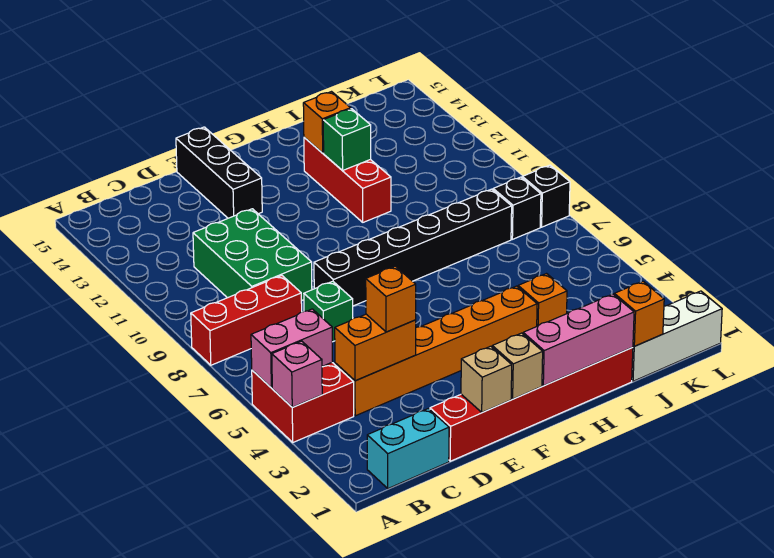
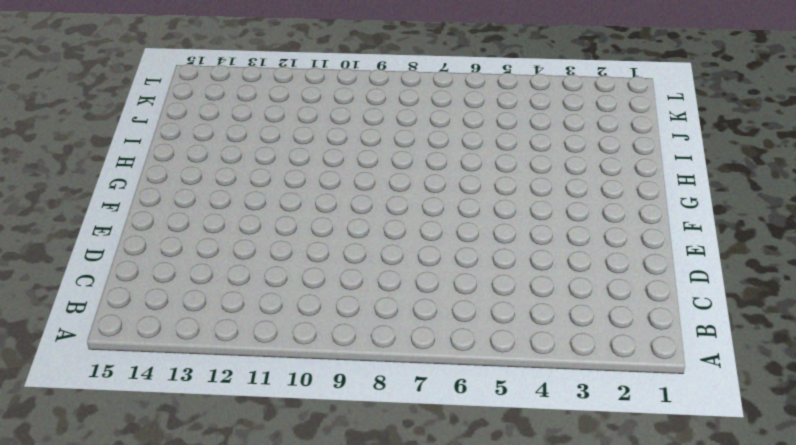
none -> red 2x2 brick [252,362,354,442]
none -> red 1x3 brick [191,276,302,365]
none -> cyan 1x2 brick [367,409,449,489]

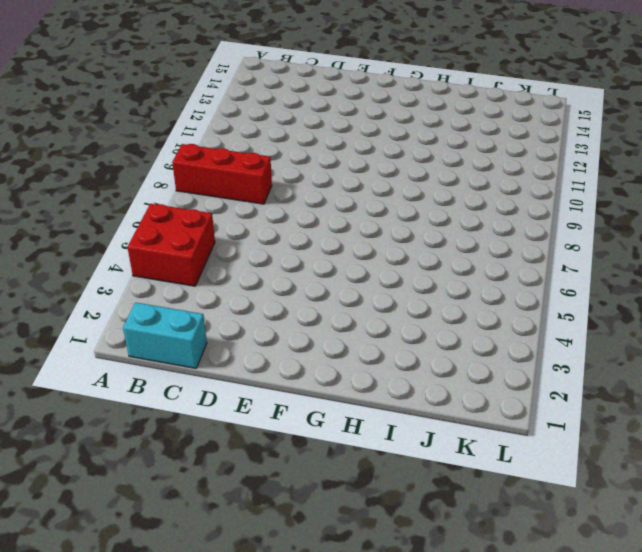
none -> orange 1x6 brick [335,286,537,416]
none -> green 2x3 brick [193,209,312,301]
none -> red 1x6 brick [430,347,633,461]

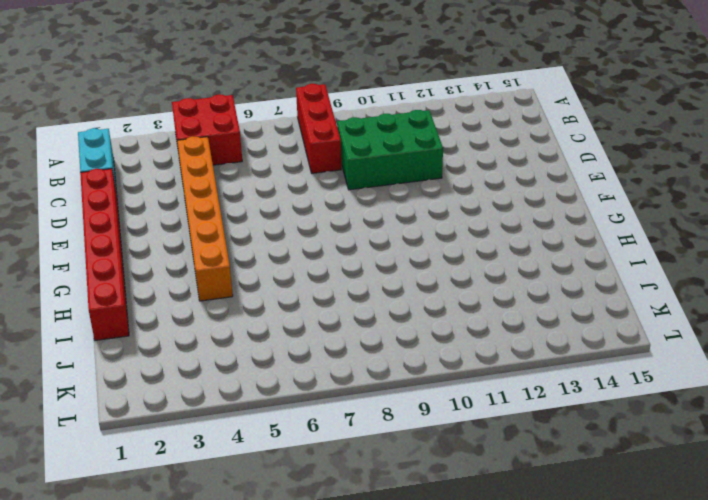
none -> green 1x1 brick [304,281,353,342]
none -> black 1x6 brick [314,189,512,306]
none -> black 1x3 brick [176,127,262,218]

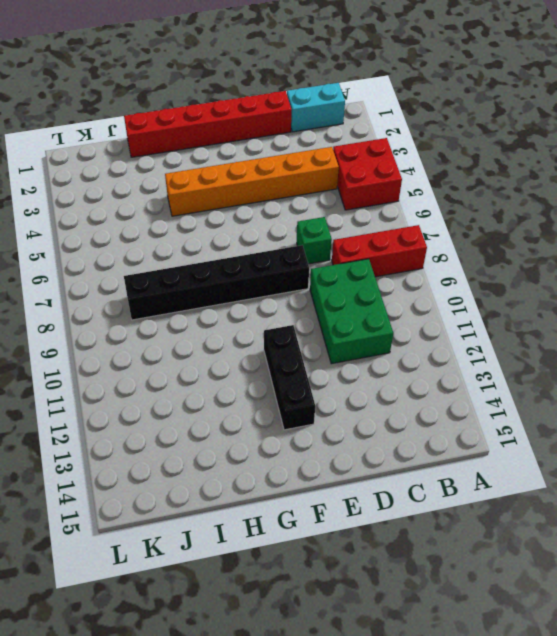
black 1x3 brick [264,325,315,430] -> black 1x3 brick moved to [176,127,262,218]
none -> red 1x3 brick [304,137,391,222]
none -> orange 1x1 brick [518,274,567,326]
none -> white 1x3 brick [632,291,722,381]

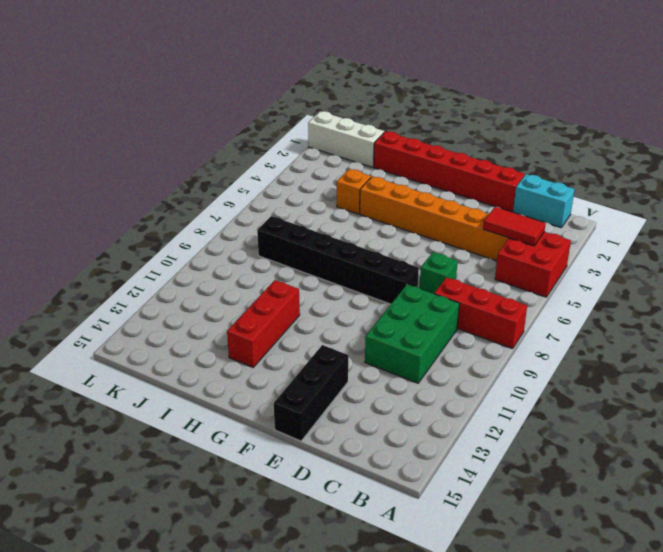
red 1x2 tile [483,207,546,246] -> orange 1x2 brick [335,314,416,381]
none -> black 1x1 brick [493,177,541,239]
none -> black 1x1 brick [522,165,570,227]
none -> pink 1x1 brick [272,341,322,407]

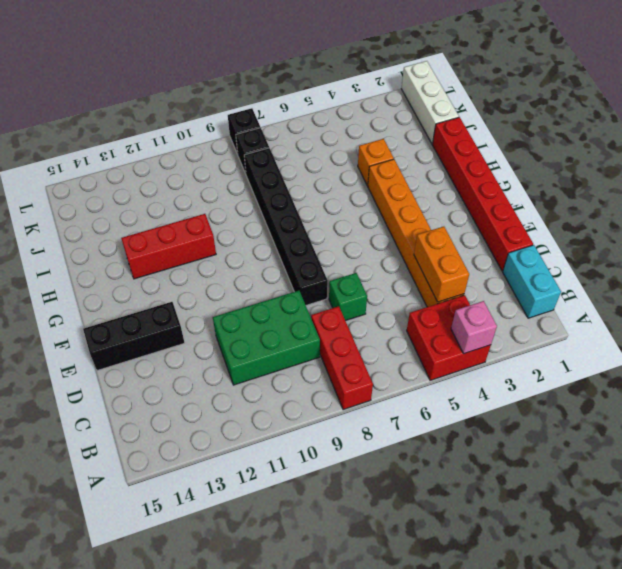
none -> pink 1x2 brick [251,309,333,388]
none -> tan 1x1 brick [461,346,512,412]
none -> tan 1x1 brick [492,333,543,399]

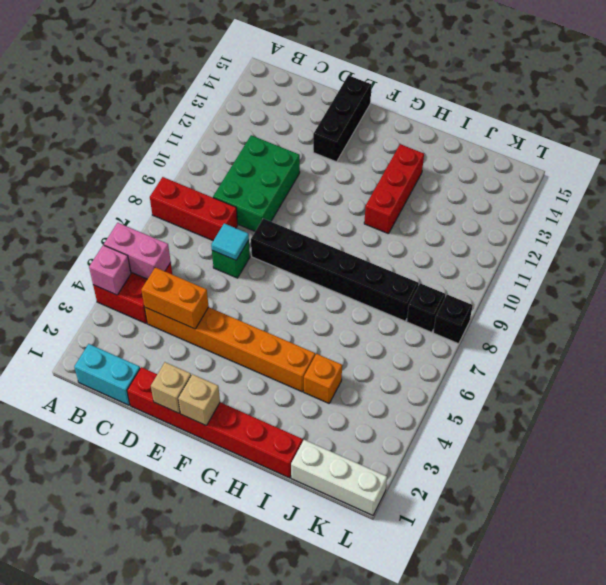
cyan 1x1 tile [211,223,249,260] -> none
none -> pink 1x3 brick [523,294,634,386]
none -> green 1x1 brick [323,109,371,171]
none -> orange 1x1 brick [303,92,351,153]

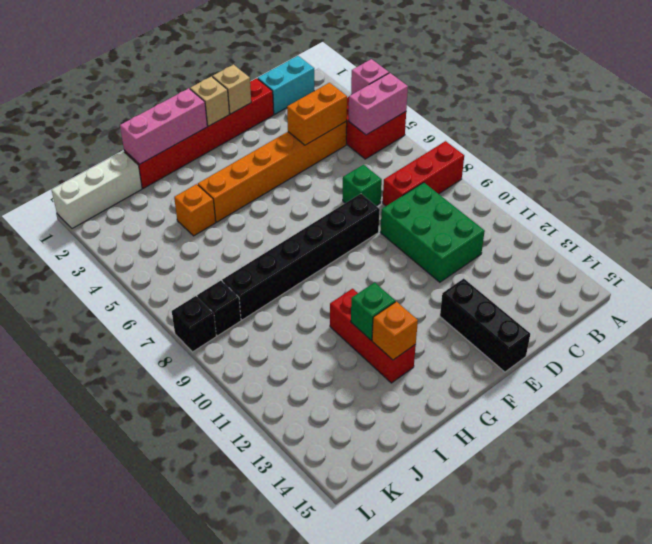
none -> orange 1x1 brick [614,281,664,346]
none -> orange 1x1 brick [366,266,416,332]

